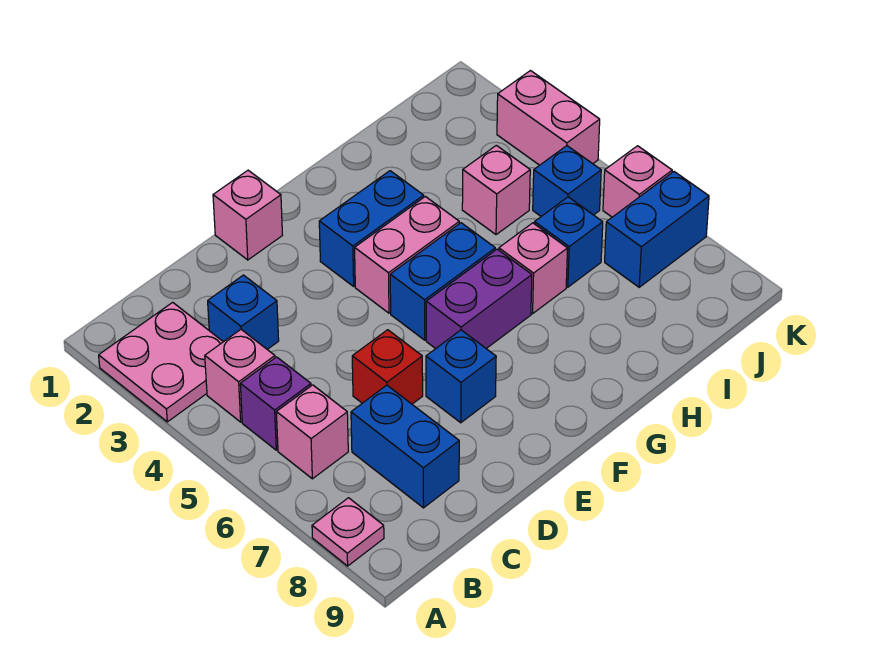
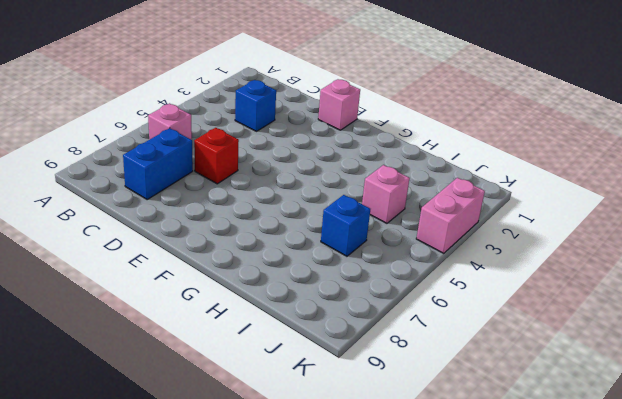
none -> pink 2x2 plate [99,302,223,422]
none -> pink 1x1 plate [312,498,384,566]
none -> pink 1x1 brick [205,330,275,422]

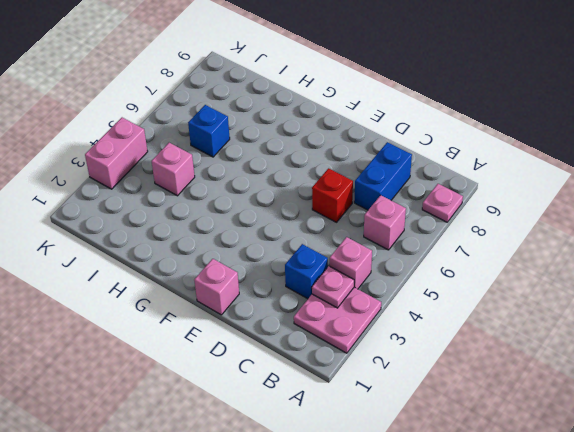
pink 1x1 plate [312,266,354,308] -> none
none -> purple 1x1 brick [240,357,311,450]
none -> blue 1x1 brick [426,330,496,423]
none -> blue 1x2 brick [319,171,424,286]

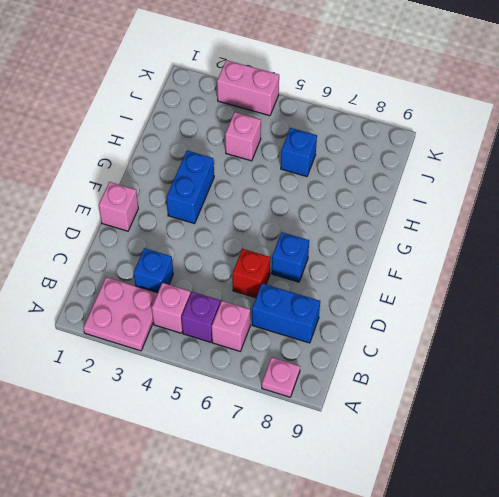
none -> pink 1x2 brick [355,197,459,313]
none -> blue 1x2 brick [390,223,495,340]
none -> purple 1x2 brick [426,249,532,349]

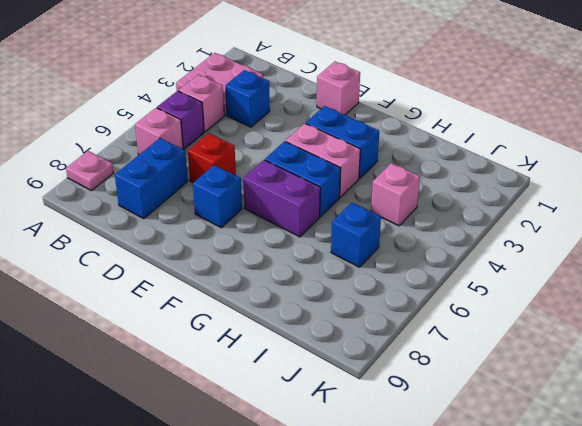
none -> pink 1x1 brick [499,223,568,314]
none -> blue 1x1 brick [533,146,601,216]
none -> blue 1x2 brick [605,172,709,287]

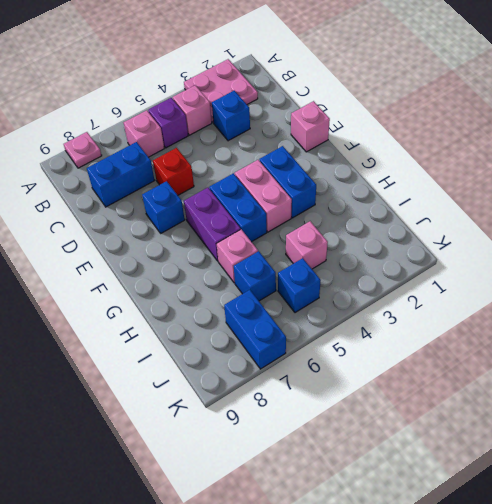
none -> pink 1x2 brick [497,71,600,165]
none -> pink 1x1 brick [603,146,672,217]

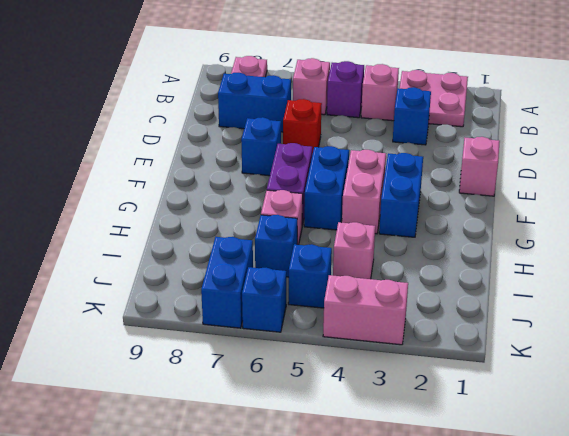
blue 1x1 brick [242,267,286,332] -> pink 1x1 brick [603,146,672,217]

